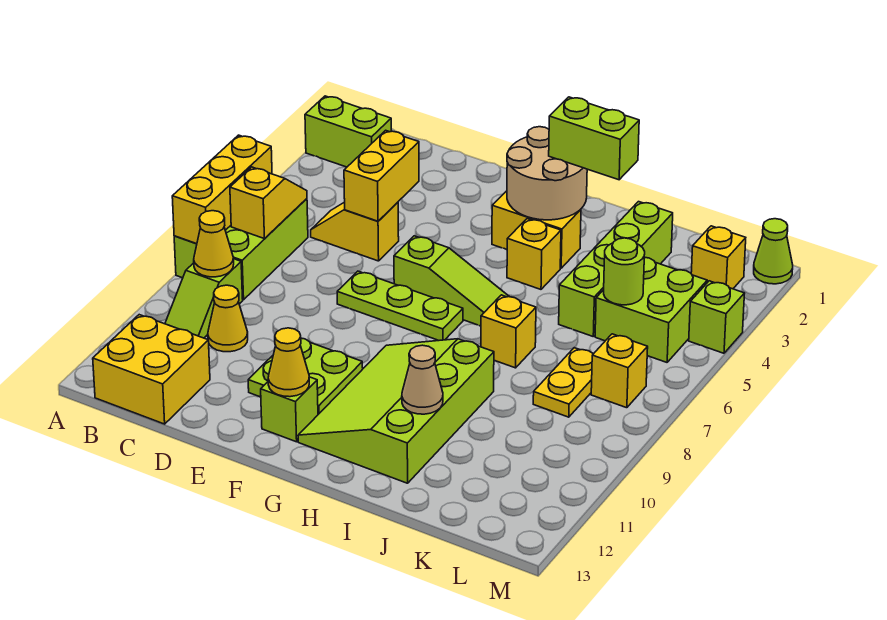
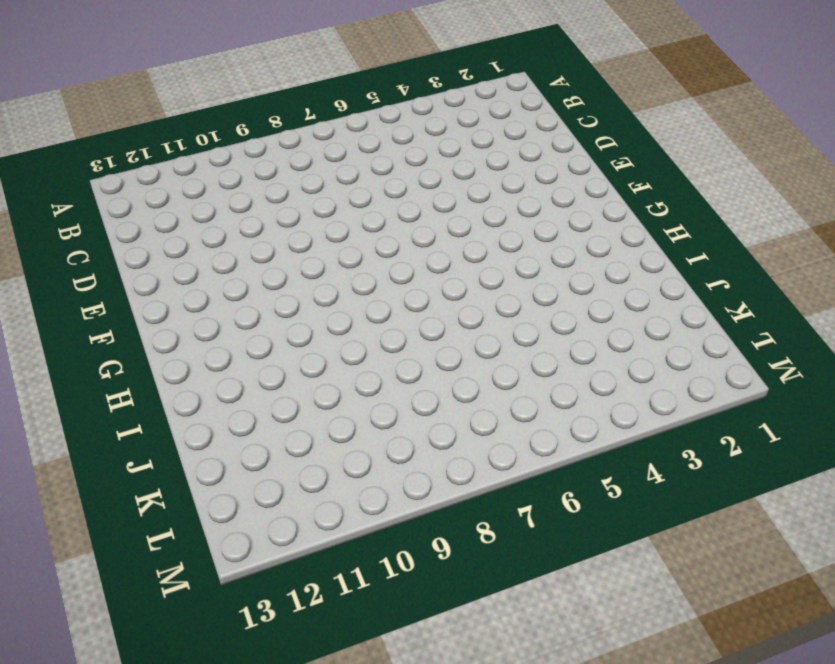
none -> lime 1x2 brick [305,96,391,167]
none -> lime 2x3 brick [174,199,308,300]
none -> lime 1x2 slope [165,259,243,338]
none -> yellow 2x2 brick [93,315,210,424]

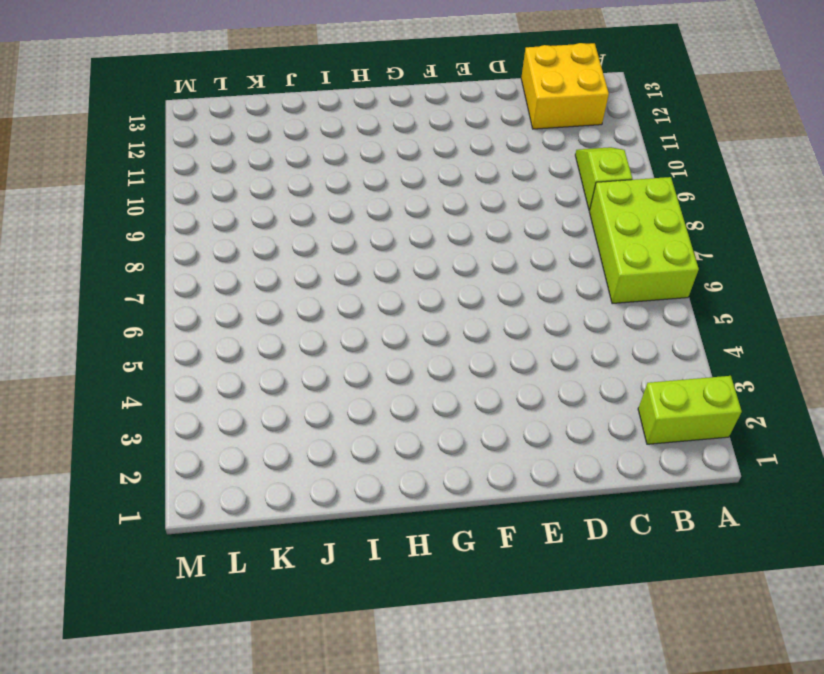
none -> yellow 1x2 slope [311,202,399,261]
none -> yellow 1x1 cone [208,285,248,352]
none -> lime 1x3 plate [337,271,463,341]
none -> lime 2x2 plate [248,338,363,414]

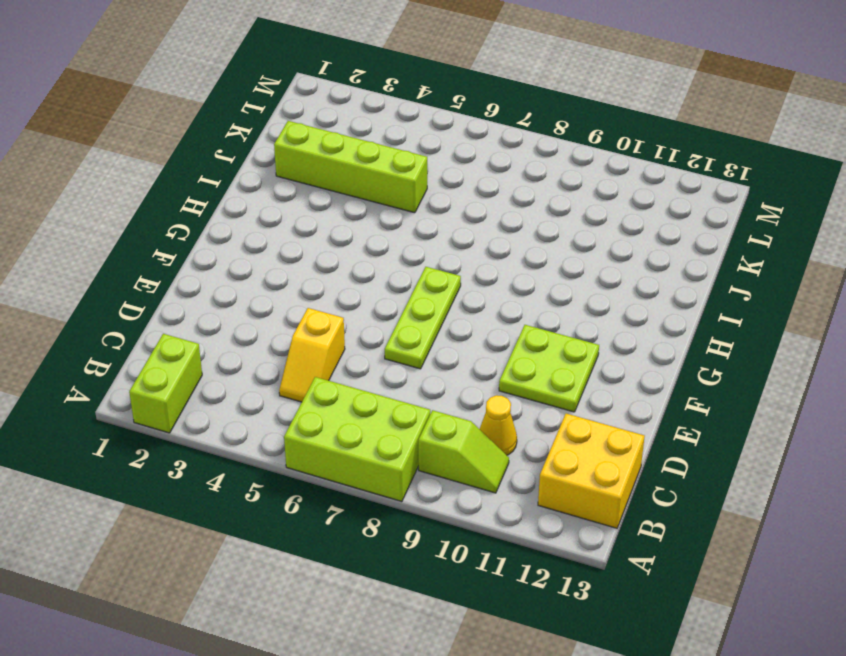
none -> lime 1x3 slope [394,236,509,326]
none -> lime 1x1 brick [261,377,318,442]
none -> yellow 1x2 brick [492,191,581,268]
none -> lime 3x4 slope [298,339,494,483]

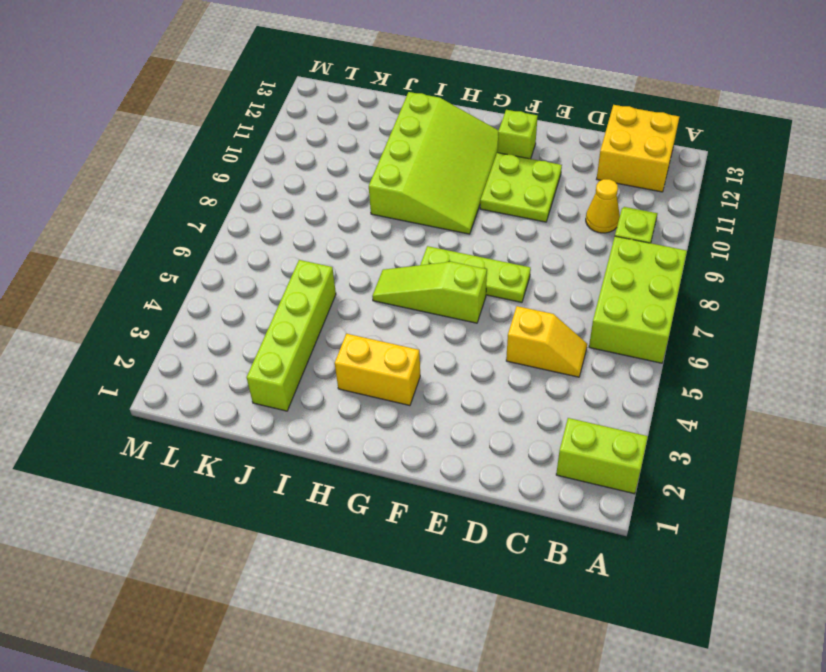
none -> yellow 1x1 brick [507,219,561,289]
none -> yellow 1x1 brick [481,295,536,368]
none -> lime 2x2 brick [595,257,707,362]
none -> yellow 1x2 plate [533,348,593,417]

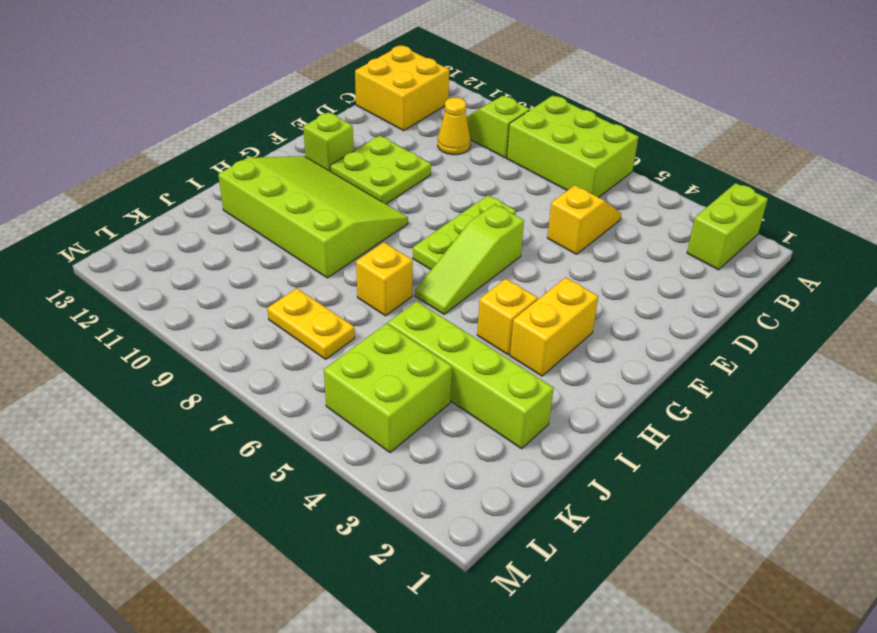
none -> yellow 1x1 brick [691,226,746,289]
none -> yellow 1x1 brick [591,334,648,408]
none -> lime 1x1 cone [754,219,793,284]
none -> lime 1x1 brick [689,281,745,353]

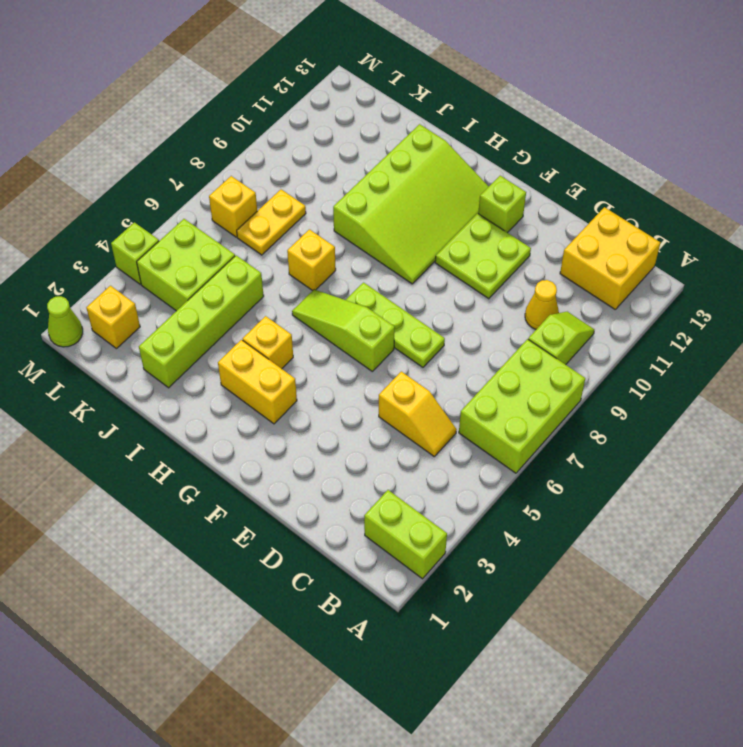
none -> yellow 1x3 brick [172,135,272,244]
none -> yellow 1x2 slope [230,167,307,238]
none -> yellow 1x1 cone [194,211,234,277]
none -> yellow 1x2 brick [344,130,419,221]

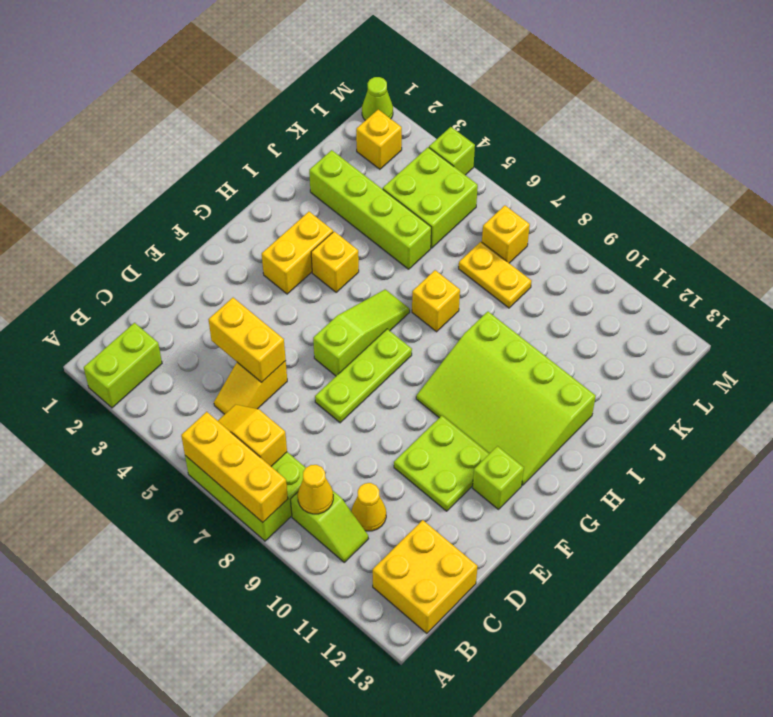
none -> yellow 1x1 cone [268,328,309,397]
none -> tan 2x2 round brick [507,127,587,220]
none -> tan 1x1 cone [402,345,443,414]
none -> lime 1x1 round brick [604,238,645,305]

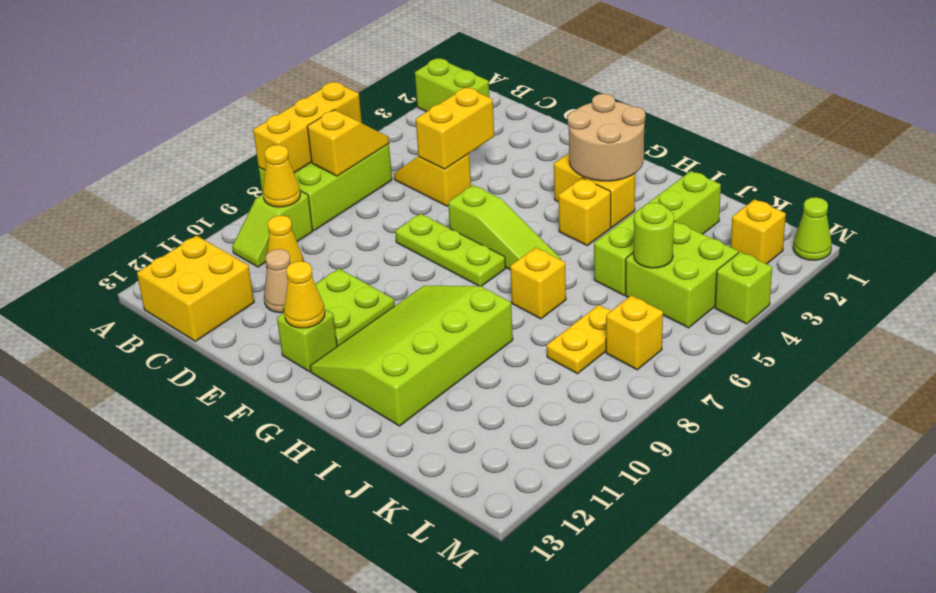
tan 1x1 cone [264,249,290,313] -> tan 1x1 cone moved to [402,345,443,414]
none -> lime 1x2 brick [549,97,639,180]

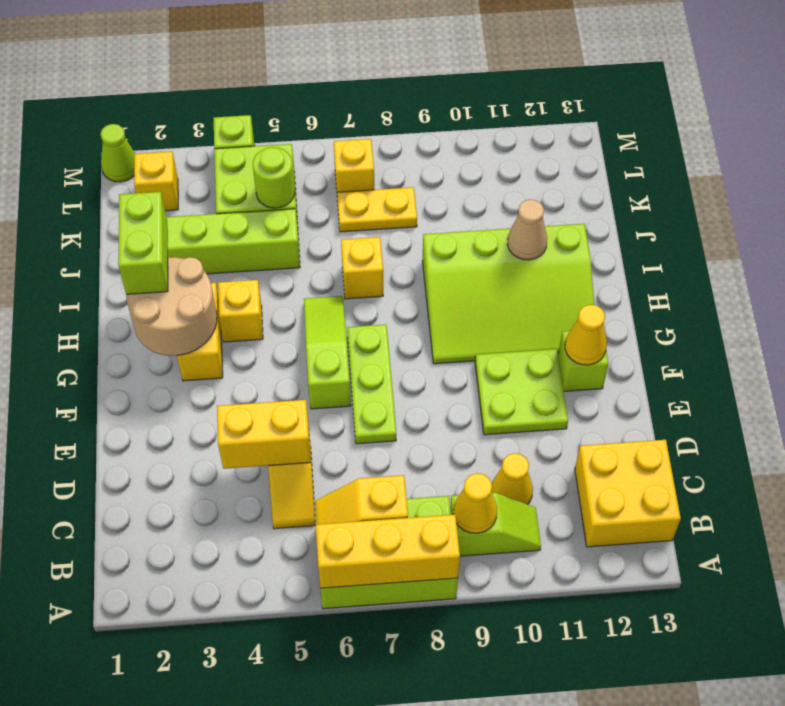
none -> lime 1x2 brick [305,96,391,167]

